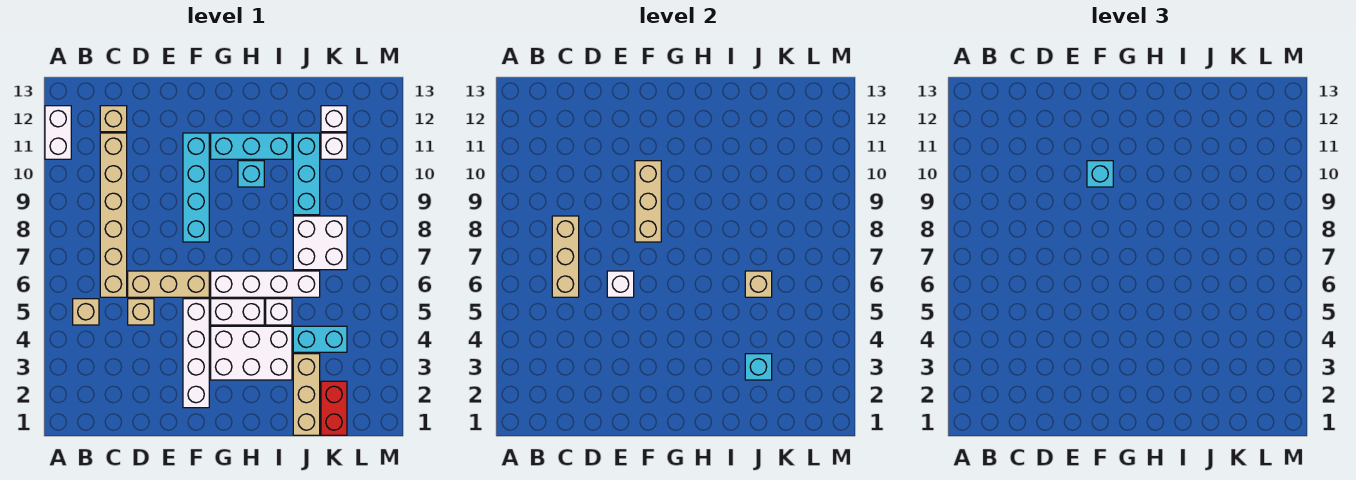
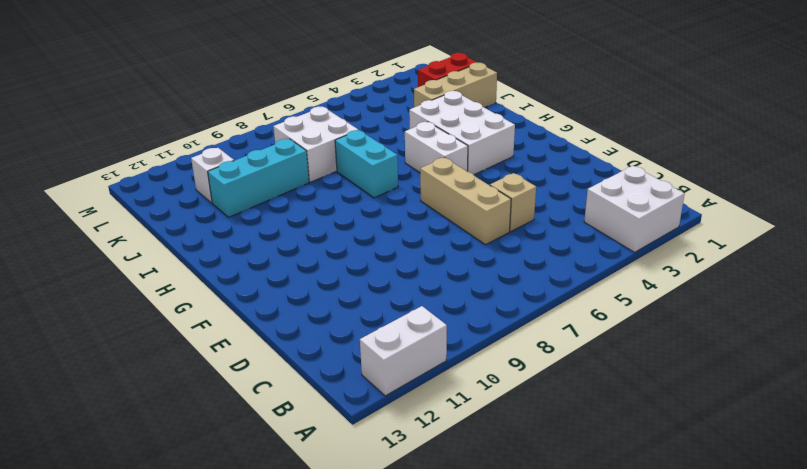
white 2x2 brick [584,166,684,252] -> none
cyan 1x2 brick [335,130,398,198] -> cyan 1x2 brick moved to [293,326,347,352]
none -> tan 1x1 brick [73,299,99,325]
none -> tan 1x6 brick [100,133,127,297]
none -> tan 1x1 brick [100,106,127,132]

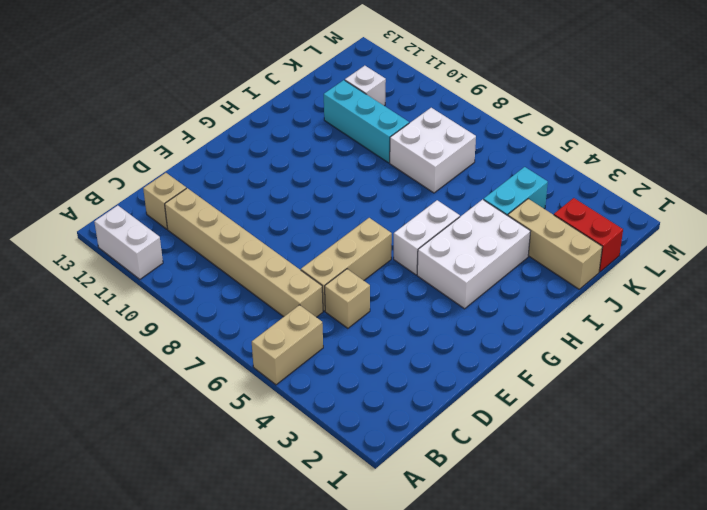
tan 1x2 brick [252,305,323,385] -> tan 1x1 brick [73,299,99,325]
none -> white 1x4 brick [183,299,209,408]
none -> cyan 1x4 brick [183,133,209,242]
none -> white 1x4 brick [211,271,320,297]

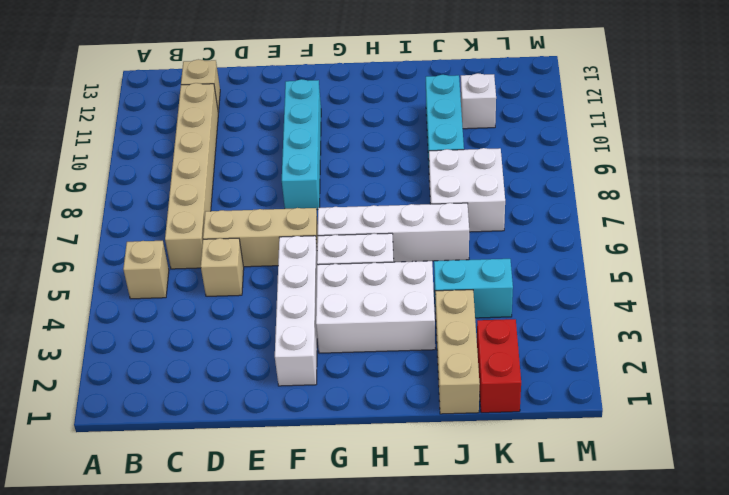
none -> white 1x2 brick [45,106,71,159]
none -> cyan 1x3 brick [211,133,292,159]
none -> cyan 1x1 brick [238,161,264,187]

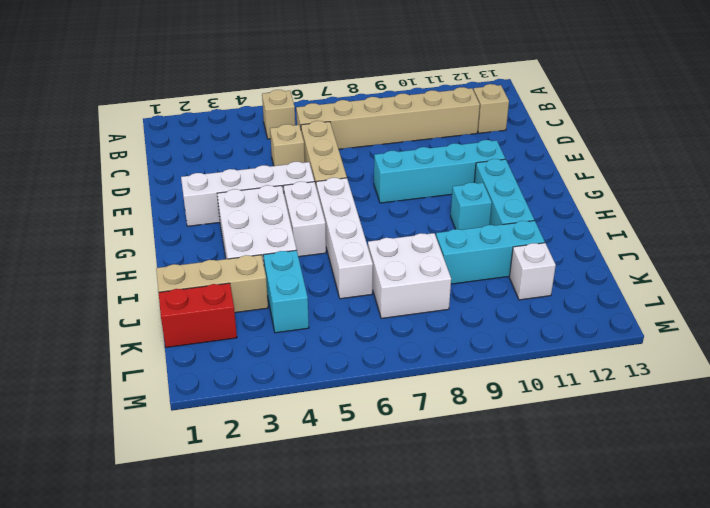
none -> white 1x2 brick [45,106,71,159]
none -> white 1x1 brick [266,299,292,325]
none -> white 1x1 brick [321,106,347,132]

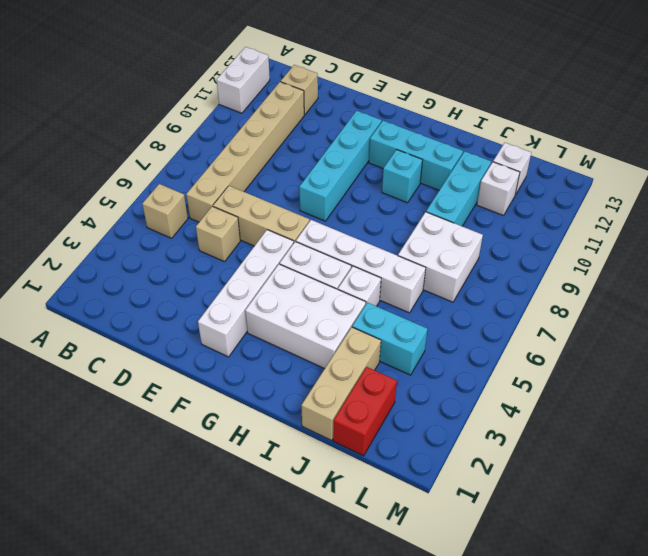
none -> tan 1x3 brick [552,216,579,297]
none -> white 1x1 brick [607,271,634,297]
none -> tan 1x3 brick [635,161,661,242]

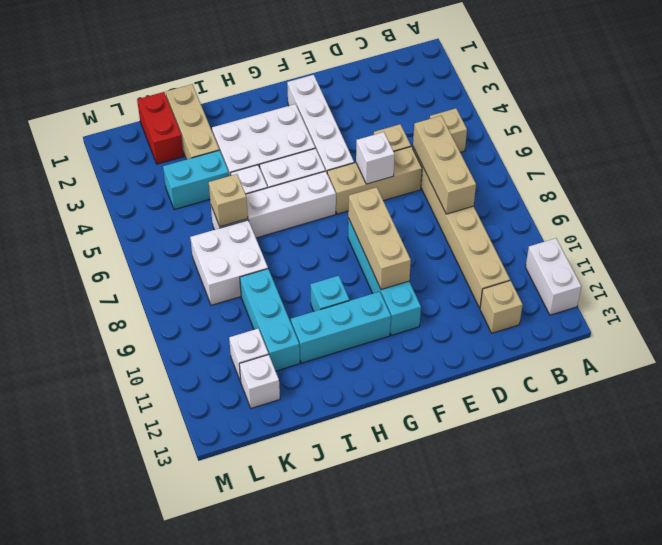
none -> cyan 1x1 brick [745,354,772,380]
none -> cyan 1x1 brick [1087,161,1113,187]

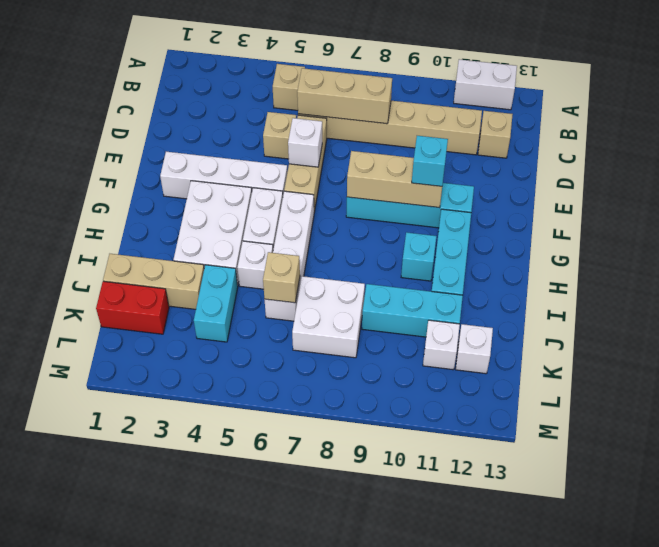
none -> cyan 1x1 brick [745,354,772,380]

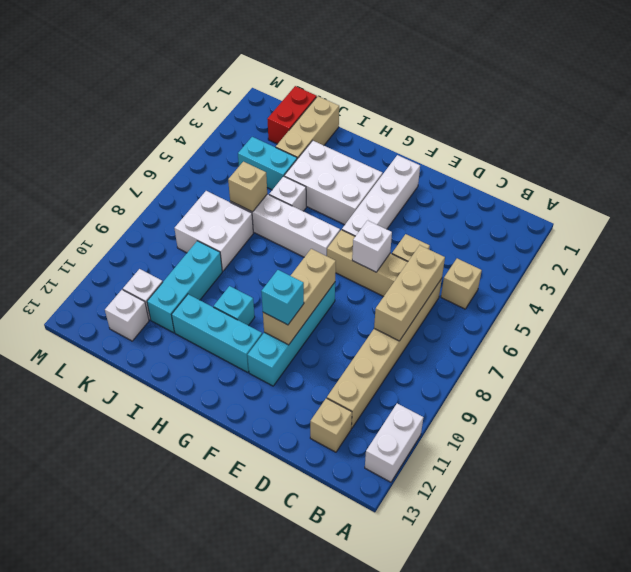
none -> white 1x2 brick [211,299,264,325]
none -> cyan 1x1 brick [745,354,772,380]

